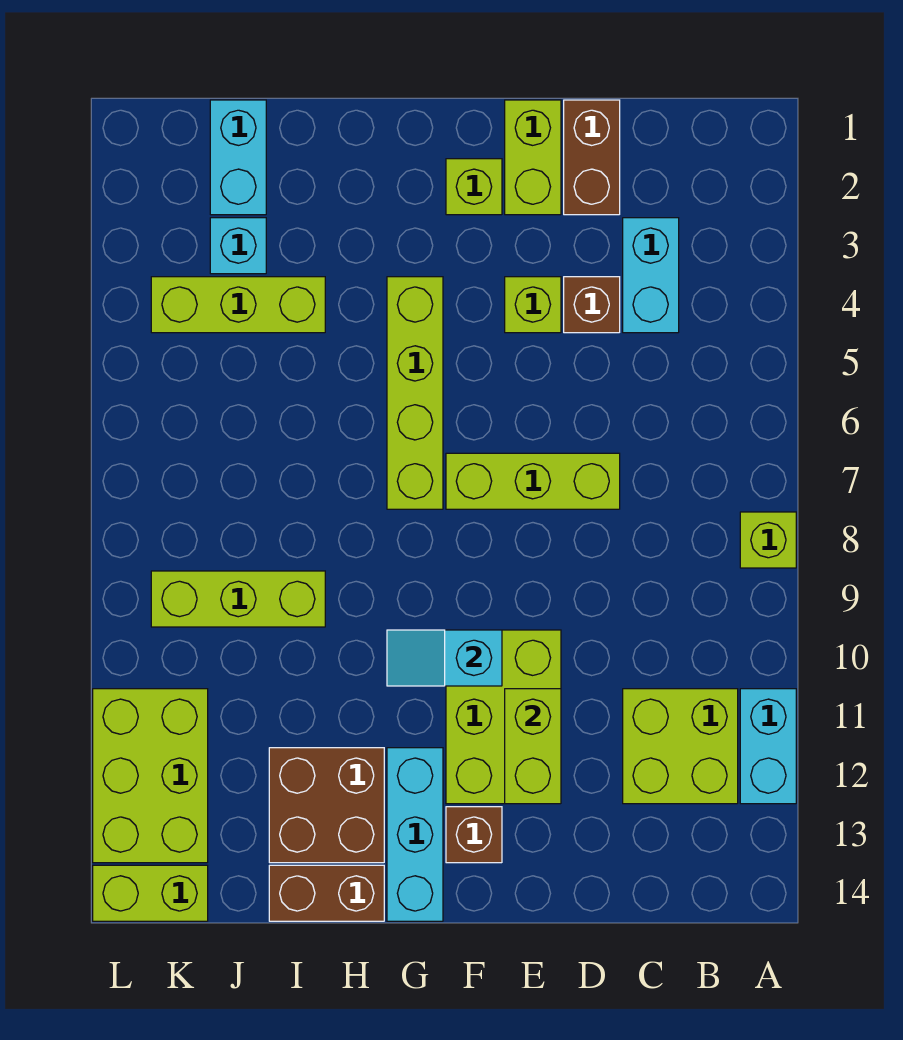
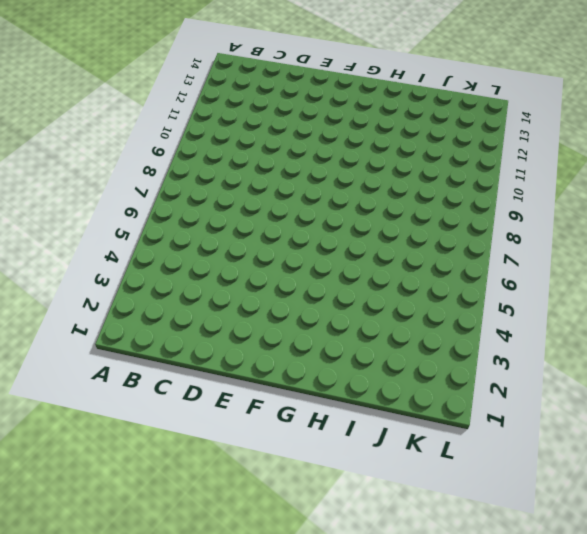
none -> lime 1x1 brick [740,512,796,568]
none -> cyan 1x2 brick [740,689,796,804]
none -> lime 2x2 brick [623,689,738,804]

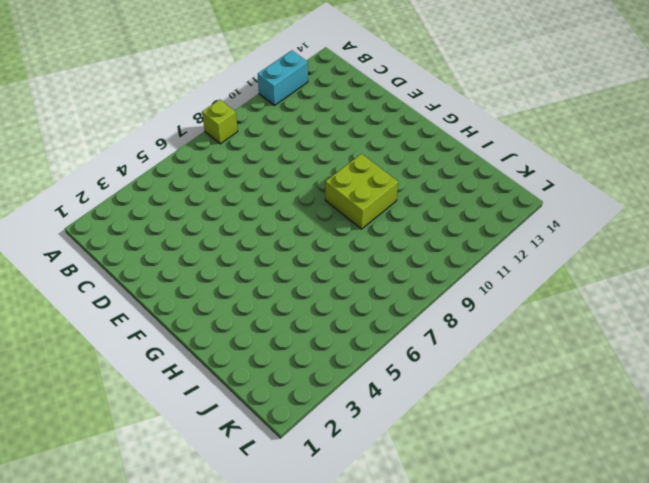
lime 2x2 brick [325,154,398,229] -> lime 2x2 brick moved to [623,689,738,804]
none -> cyan 1x2 brick [623,218,679,333]
none -> brown 1x2 brick [564,100,620,215]
none -> brown 1x1 brick [564,277,620,333]

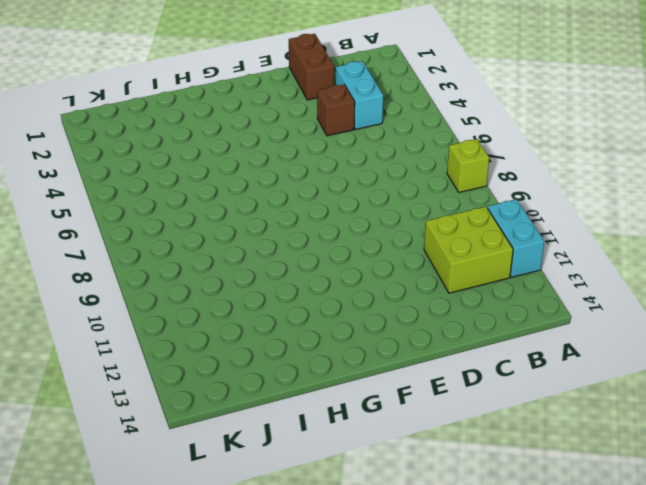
none -> lime 1x3 brick [446,453,620,509]
none -> lime 1x2 brick [505,100,561,215]
none -> lime 1x1 brick [505,277,561,333]

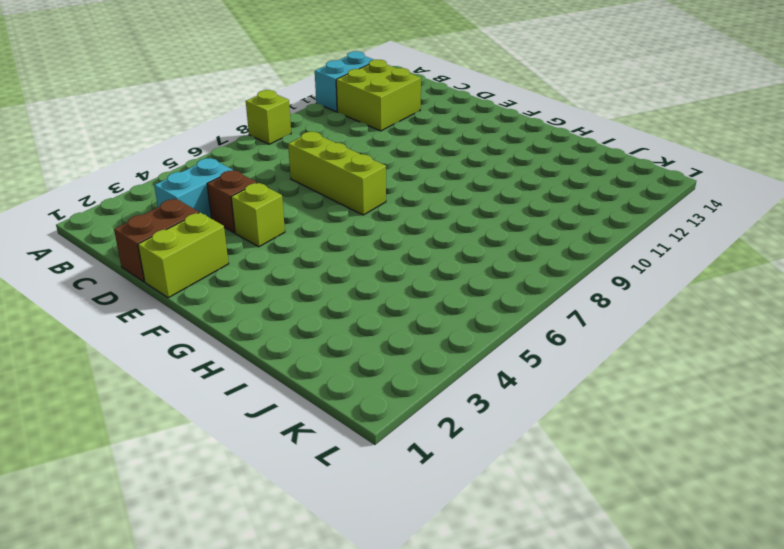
none -> lime 2x3 brick [446,630,561,804]
none -> lime 1x1 brick [446,159,502,215]
none -> brown 1x1 brick [446,807,502,863]

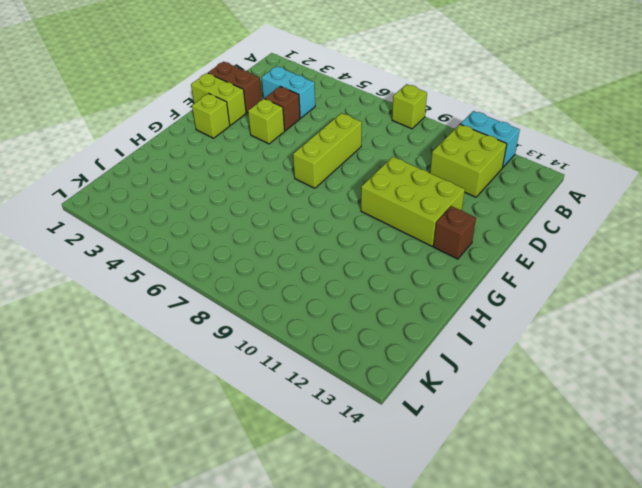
none -> lime 1x4 brick [387,277,443,509]
none -> cyan 1x3 brick [387,748,443,921]
none -> brown 2x2 brick [269,748,384,863]

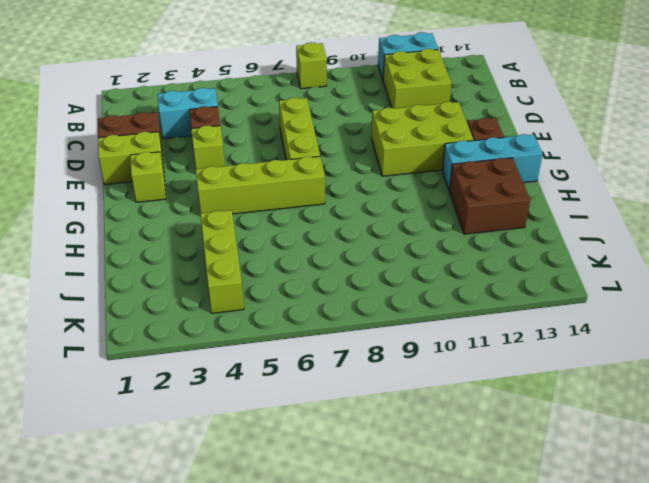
none -> brown 1x2 brick [269,865,384,921]
none -> lime 1x3 brick [151,571,325,627]
none -> cyan 1x2 brick [210,100,266,215]

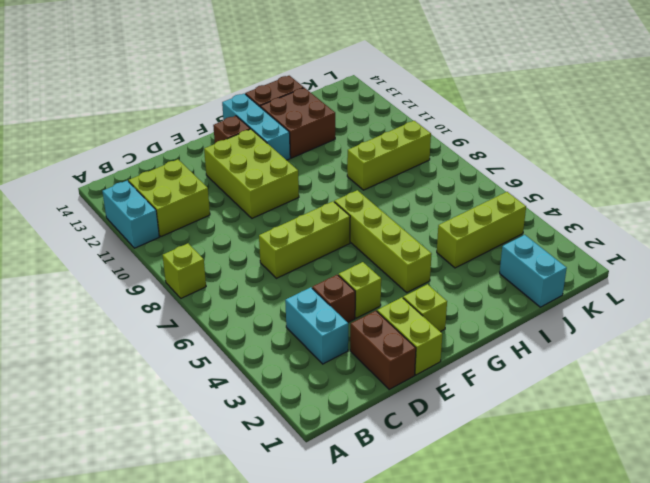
none -> cyan 1x1 brick [210,218,266,274]
none -> lime 2x3 brick [93,689,208,863]
none -> lime 1x2 brick [93,865,208,921]

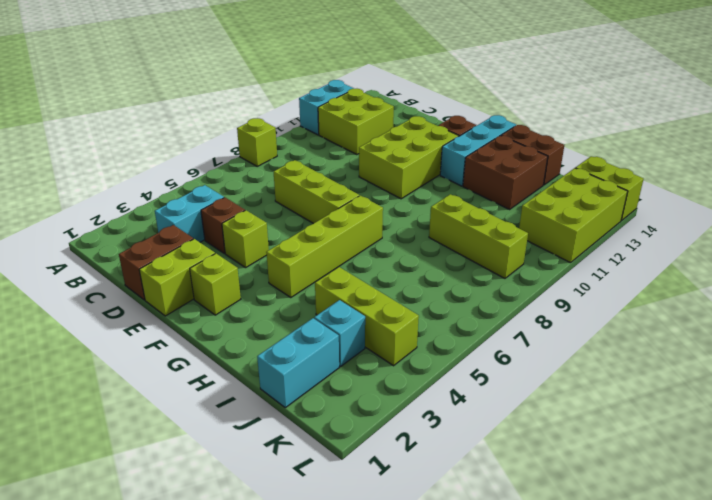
none -> lime 1x2 brick [505,689,561,804]
none -> cyan 1x2 slope [387,630,502,686]

